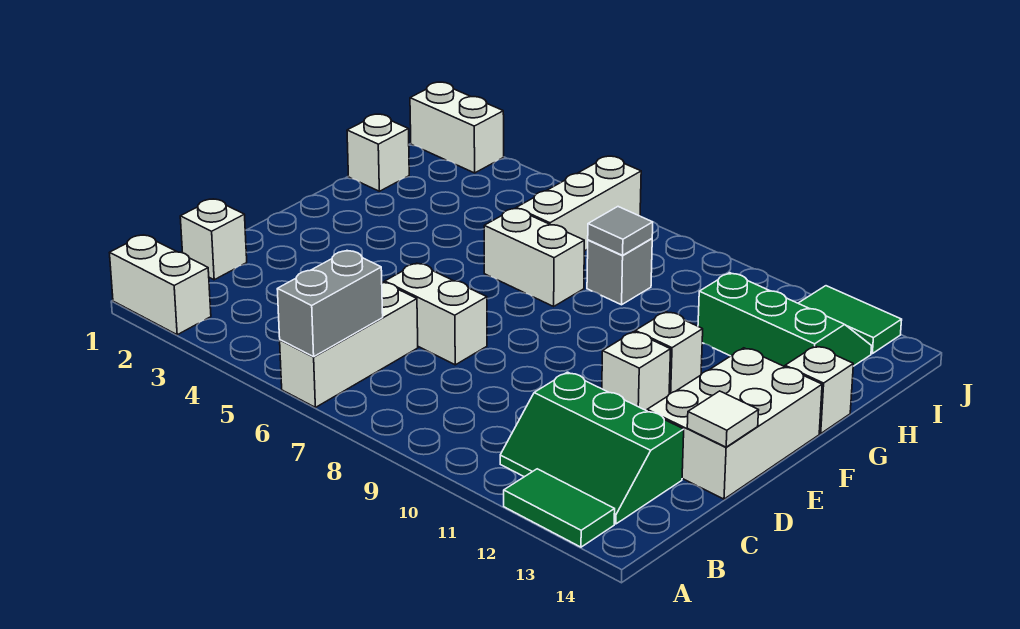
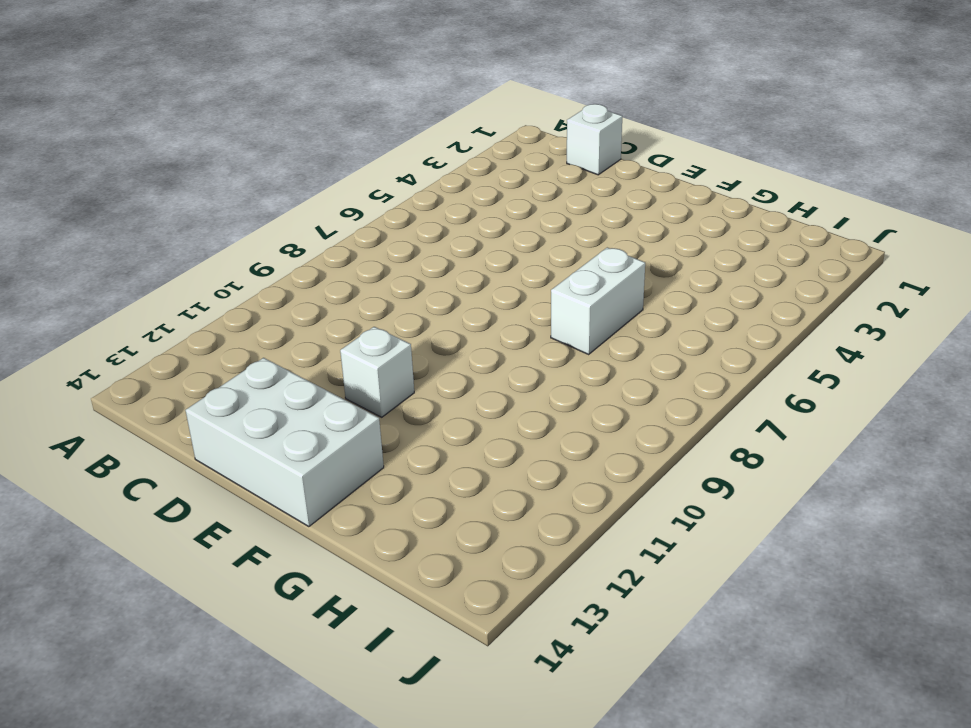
none -> white 1x2 brick [110,235,211,335]
none -> white 1x3 brick [280,282,418,407]
none -> green 1x2 tile [504,469,615,547]

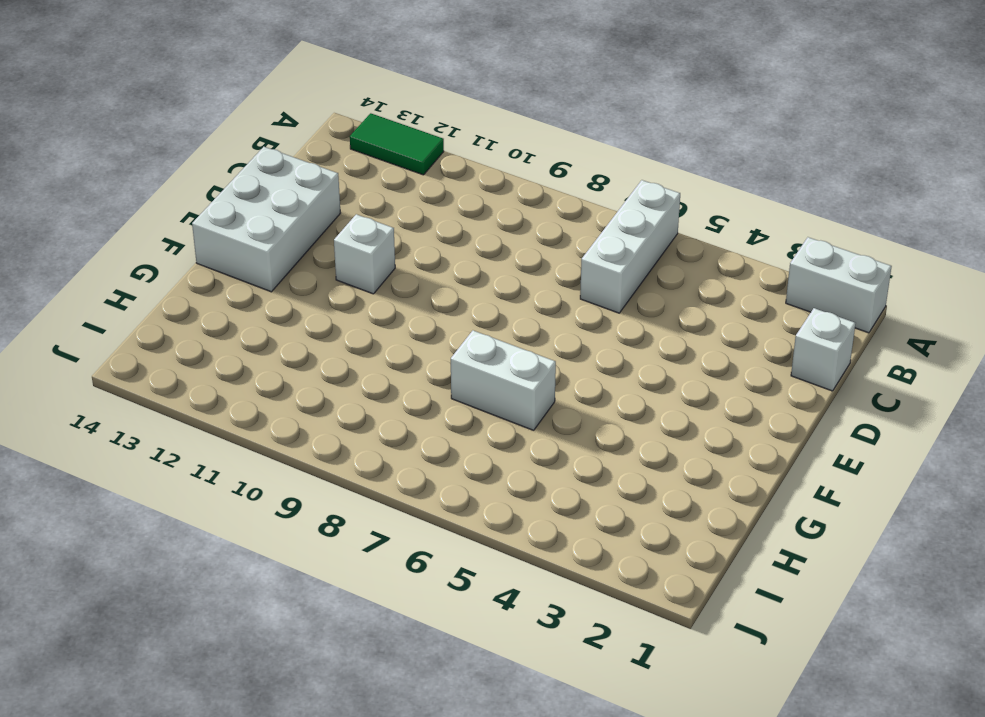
none -> green 2x3 slope [500,372,684,524]
none -> white 1x2 brick [385,263,487,365]
none -> white 1x1 brick [635,312,703,394]

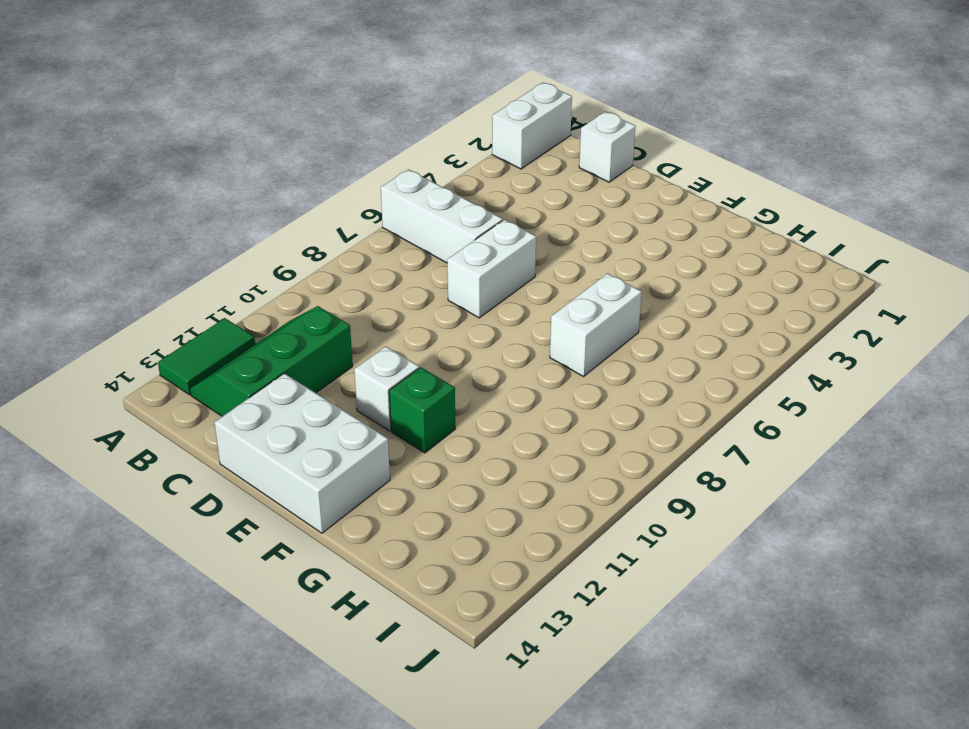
green 1x1 brick [389,367,455,453] -> white 1x1 brick [635,312,703,394]
none -> white 1x1 brick [785,346,853,434]
none -> white 1x1 brick [347,114,409,191]
none -> white 1x3 brick [516,156,641,251]

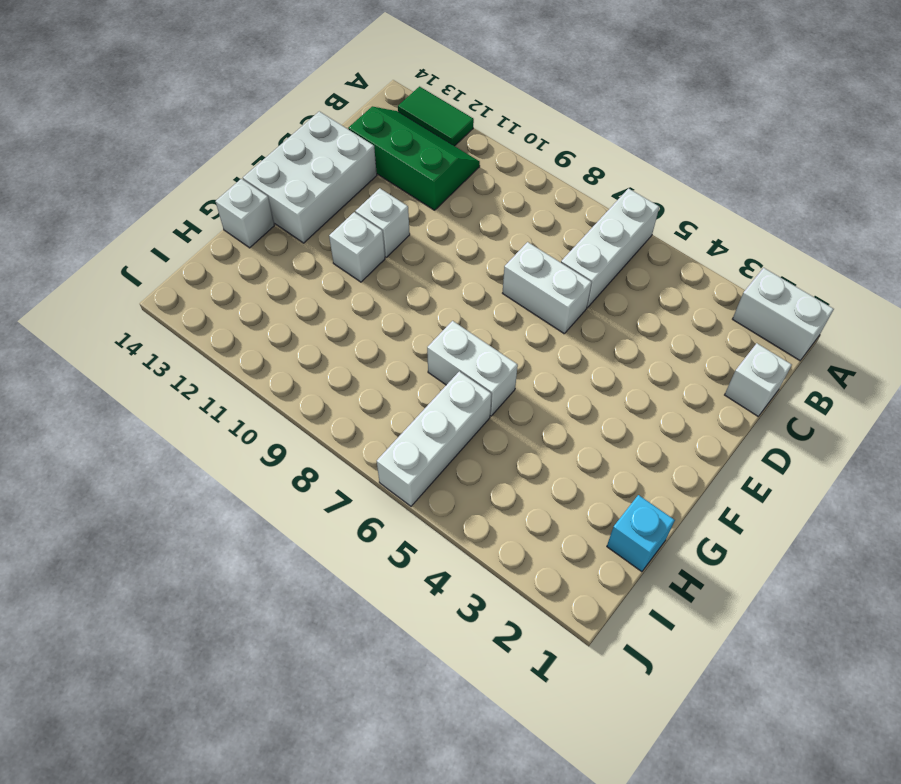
cyan 1x1 brick [607,495,675,572] -> white 1x1 brick [347,114,409,191]
none -> grey 1x1 brick [587,239,652,305]
none -> green 2x3 slope [698,273,872,367]
none -> white 1x2 brick [410,82,504,173]

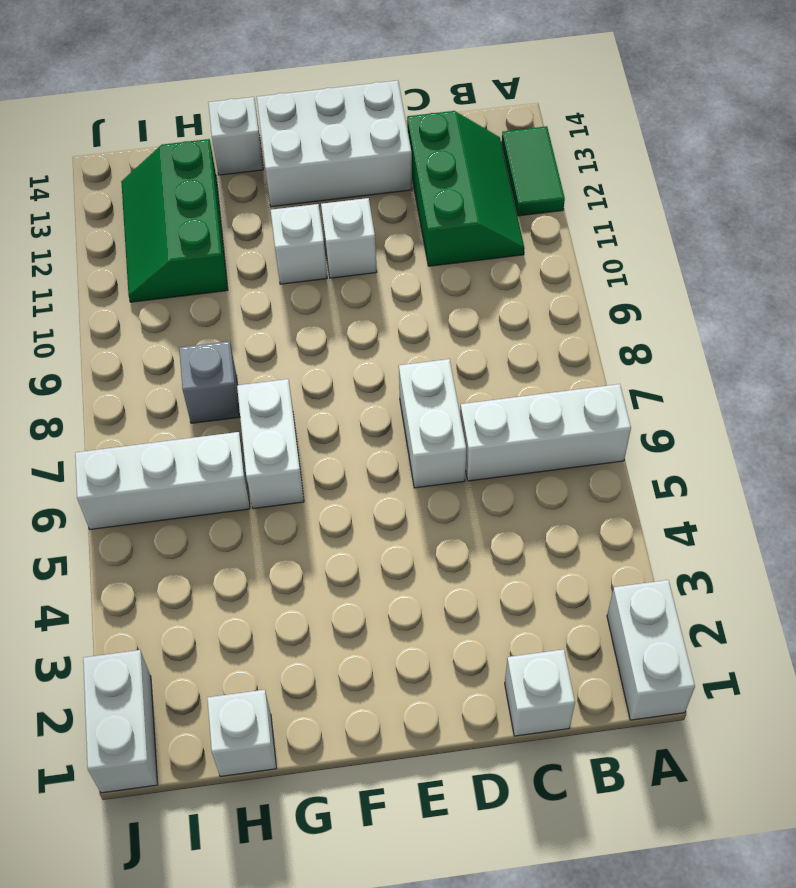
none -> green 1x2 tile [798,286,902,354]
none -> grey 1x2 brick [277,251,383,357]
none -> white 1x1 tile [687,391,759,447]

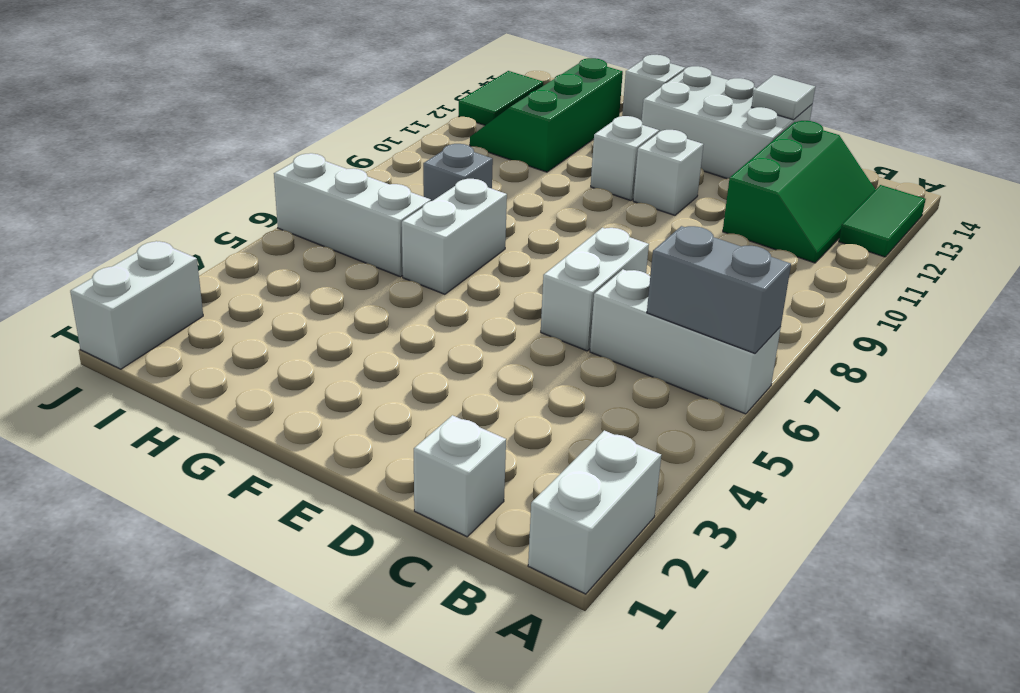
none -> white 1x1 brick [347,114,409,191]
none -> grey 1x1 tile [588,207,653,255]

